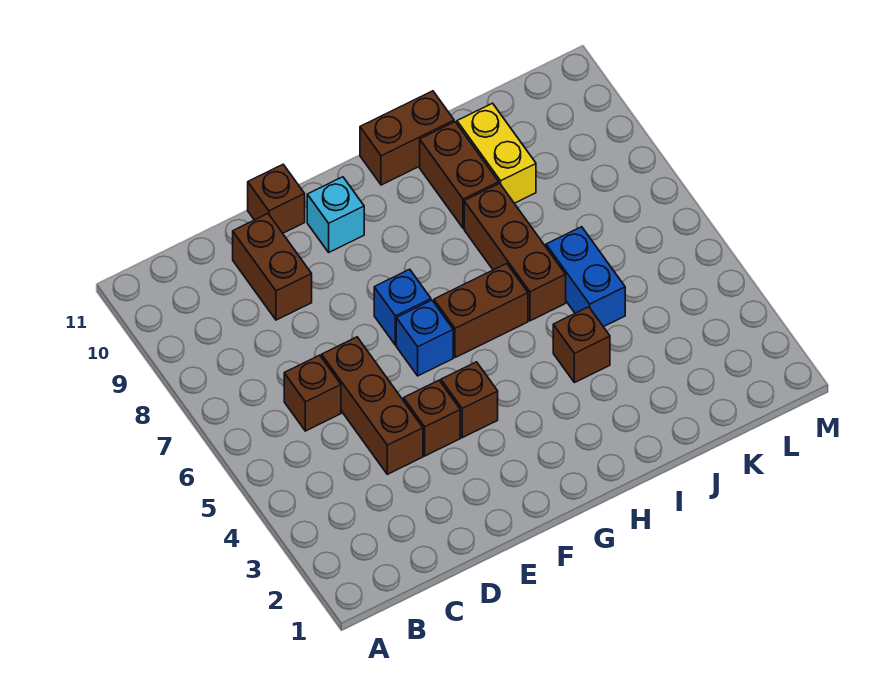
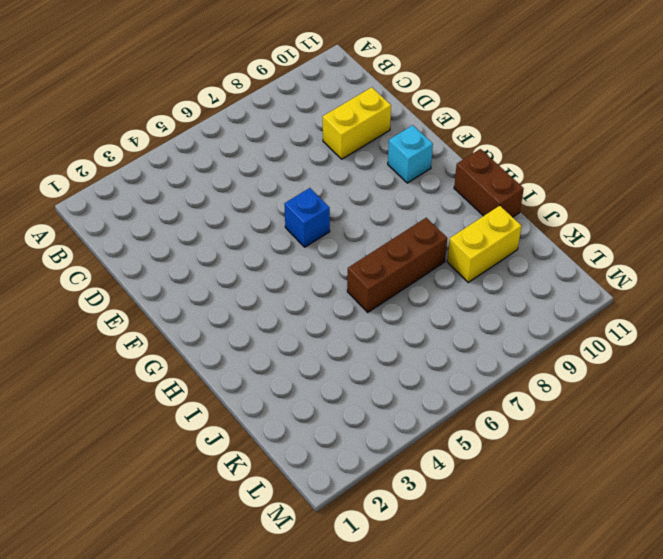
yellow 1x2 brick [323,87,391,159] -> brown 1x2 brick [233,214,312,320]
none -> brown 1x1 brick [284,355,341,431]
none -> brown 1x3 brick [322,337,423,474]
none -> brown 1x1 brick [404,380,460,456]

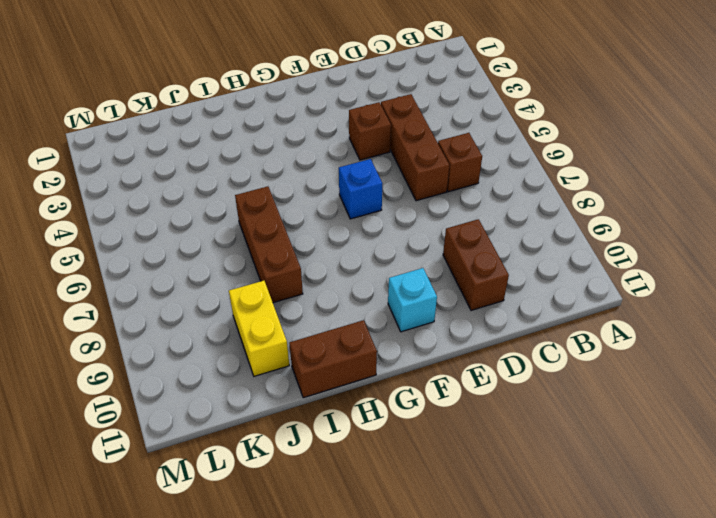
none -> brown 1x1 brick [248,165,305,233]
none -> brown 1x1 brick [441,362,498,438]
none -> blue 1x1 brick [374,269,431,345]

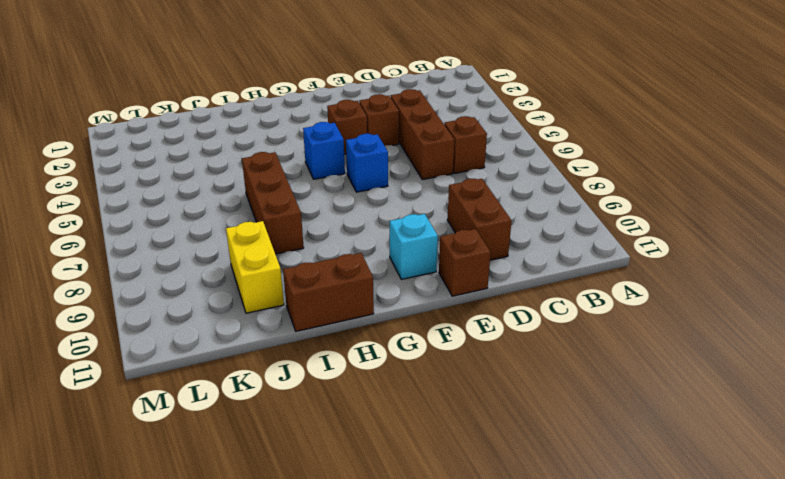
blue 1x1 brick [303,122,345,179] -> blue 1x1 brick moved to [374,269,431,345]
none -> brown 1x2 brick [434,264,528,358]
none -> brown 1x1 brick [553,307,610,383]
none -> brown 1x2 brick [420,122,499,228]

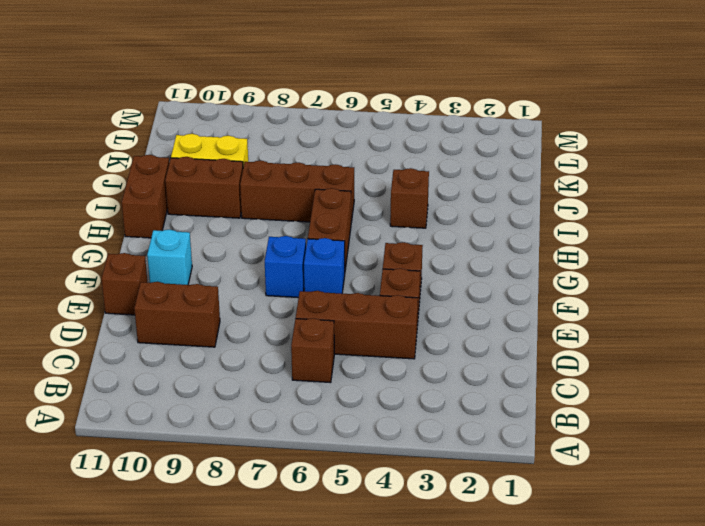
none -> blue 1x2 brick [546,227,625,327]

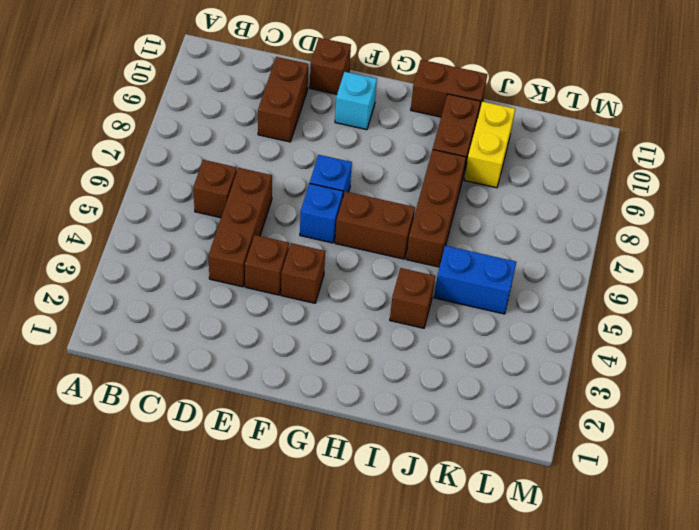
blue 1x2 brick [434,246,516,314] -> blue 1x2 brick turned to [546,227,625,327]

